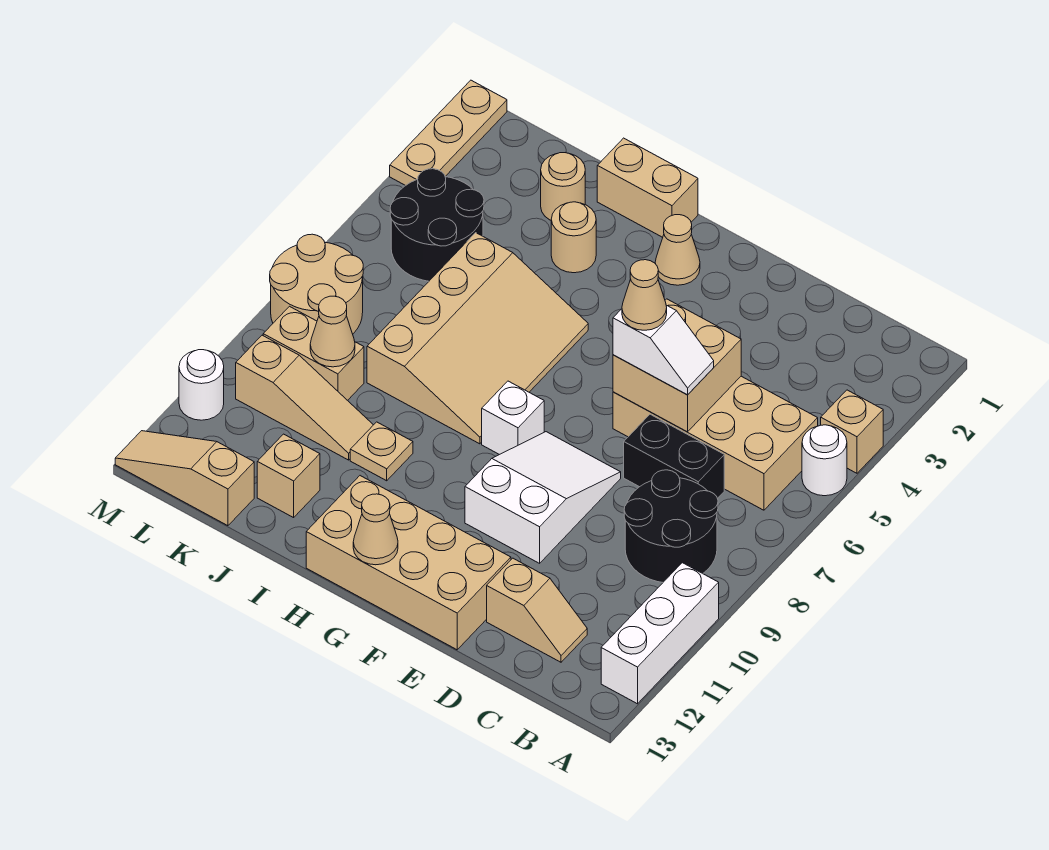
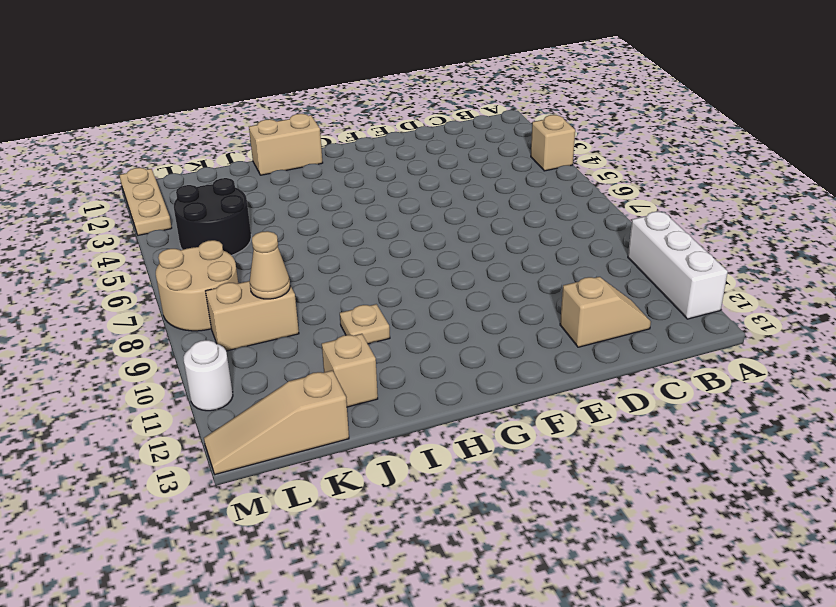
none -> white 1x1 round brick [802,425,847,496]
none -> tan 2x4 brick [613,376,818,510]
none -> black 2x2 round brick [624,470,718,582]

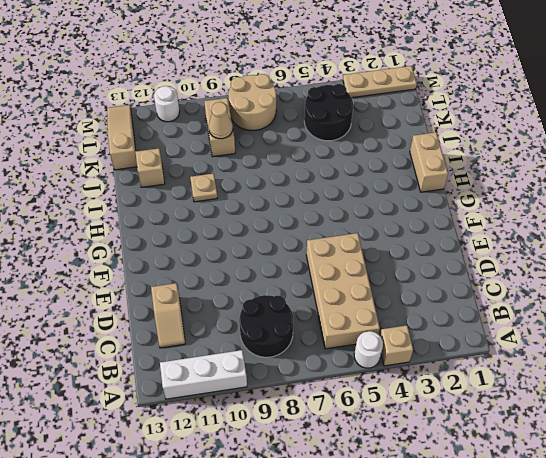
none -> black 1x2 brick [624,414,724,498]
none -> white 2x3 slope [465,432,621,563]
none -> tan 2x4 brick [306,476,511,650]

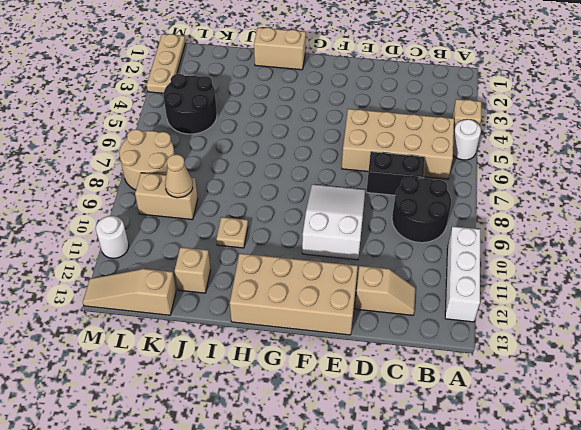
none -> tan 1x1 cone [655,215,700,285]
none -> white 1x1 brick [482,381,544,455]
none -> tan 3x4 slope [367,233,588,444]

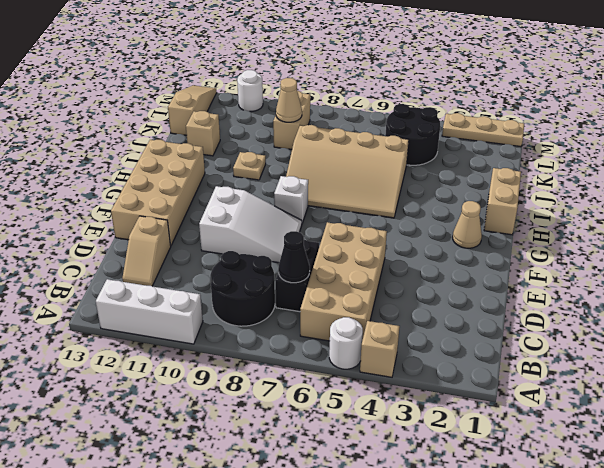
black 1x1 cone [278,231,310,283] -> none
none -> tan 1x1 round brick [551,202,596,273]
none -> tan 1x1 round brick [541,153,585,220]
none -> tan 1x3 slope [236,335,373,460]

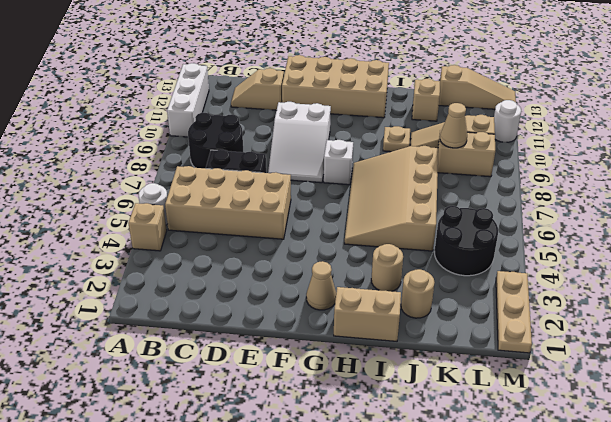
none -> tan 2x2 round brick [270,234,363,334]
none -> tan 2x2 brick [613,299,741,432]
none -> tan 1x1 cone [353,494,398,565]

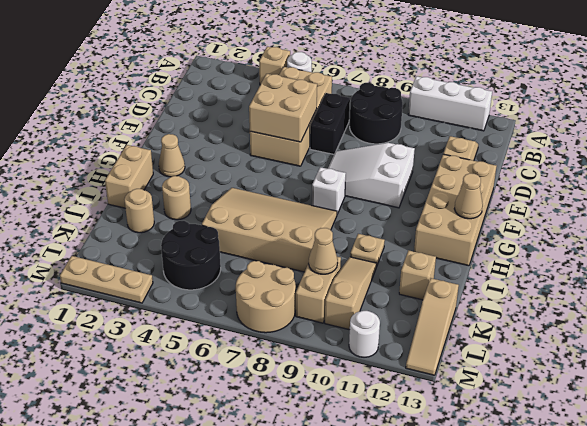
none -> white 1x2 slope [613,305,714,395]
none -> tan 1x1 cone [622,260,667,330]

